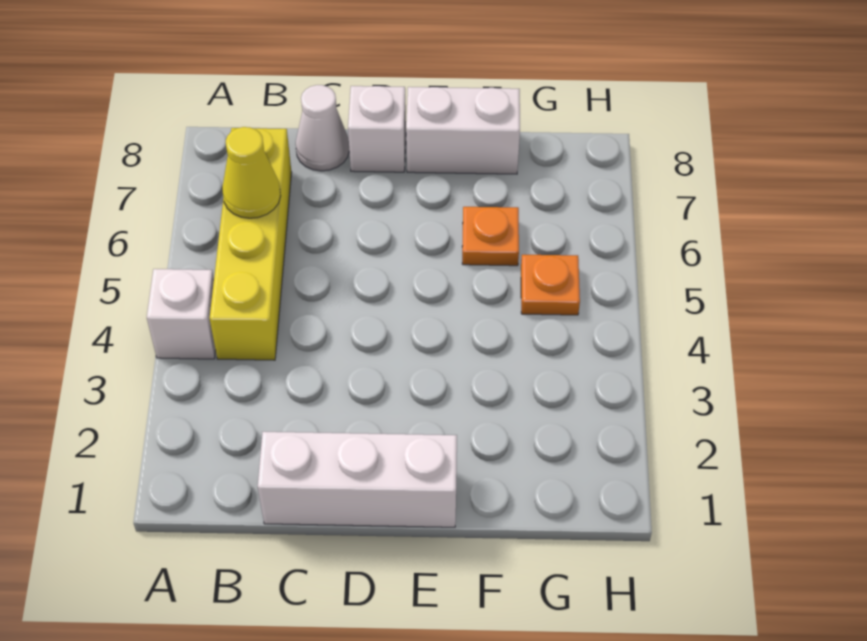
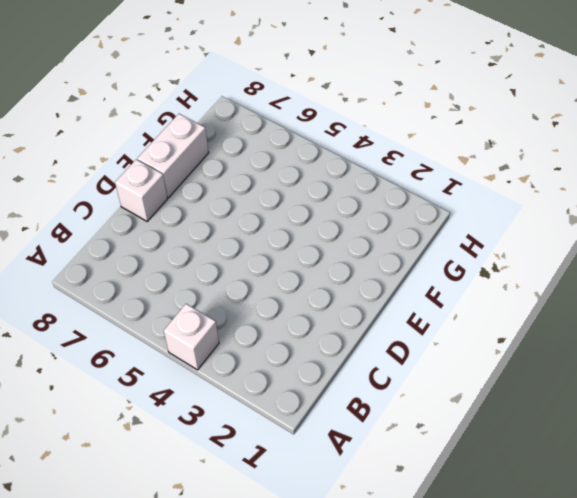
none -> yellow 1x4 brick [210,128,292,360]
none -> white 1x3 brick [258,432,457,527]

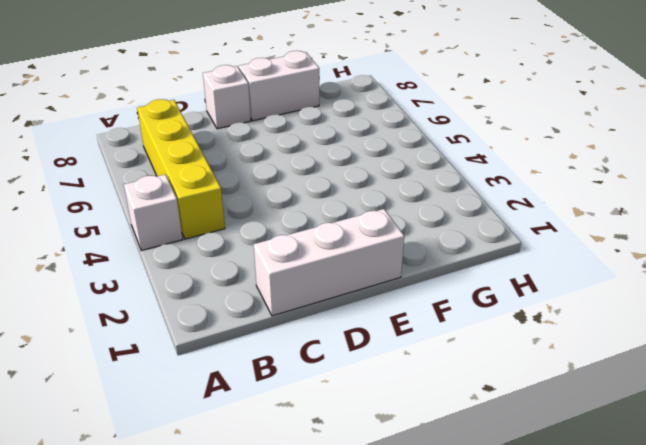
none -> white 1x1 cone [296,85,349,171]
none -> orange 1x1 plate [462,207,519,266]

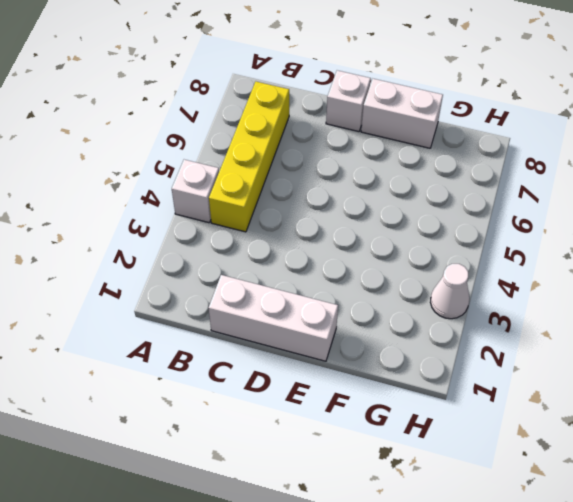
white 1x1 cone [430,264,469,319] -> white 1x1 cone moved to [296,85,349,171]
none -> orange 1x1 plate [462,207,519,266]
none -> orange 1x1 plate [521,255,580,315]

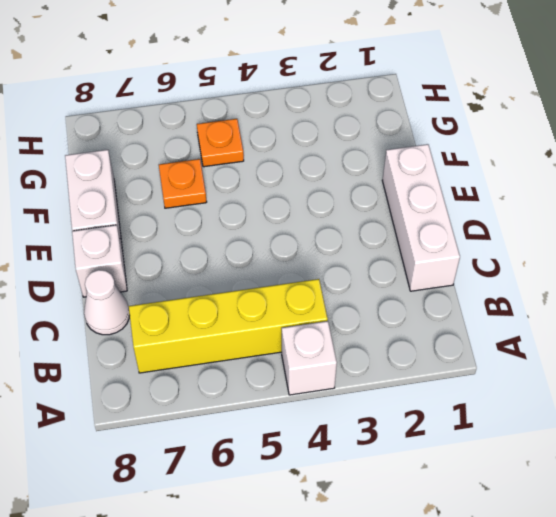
none -> yellow 1x1 cone [222,127,281,218]

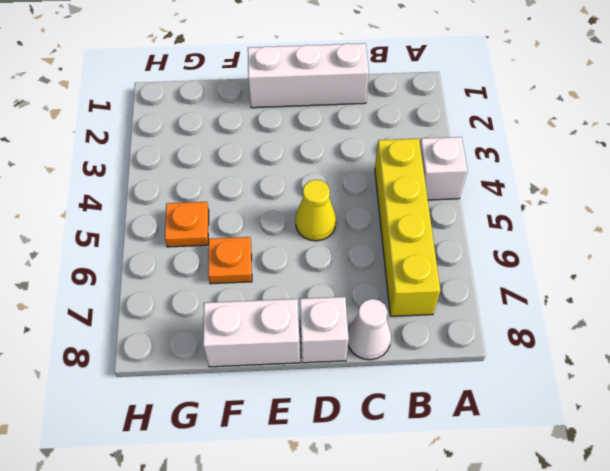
yellow 1x1 cone [295,180,336,241] -> yellow 1x1 cone moved to [222,127,281,218]

